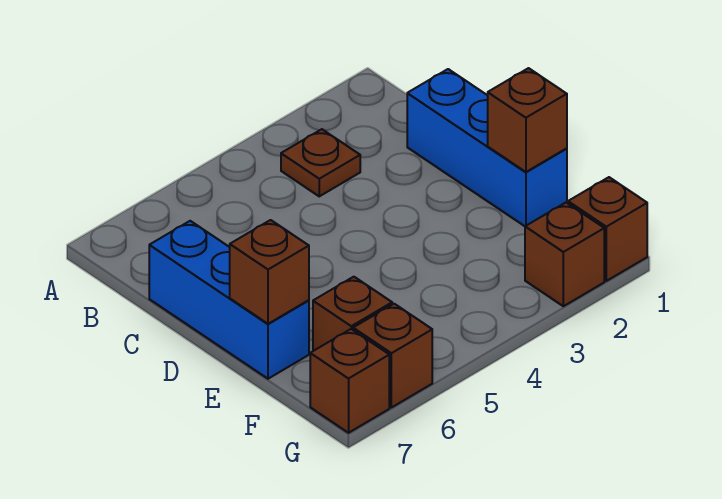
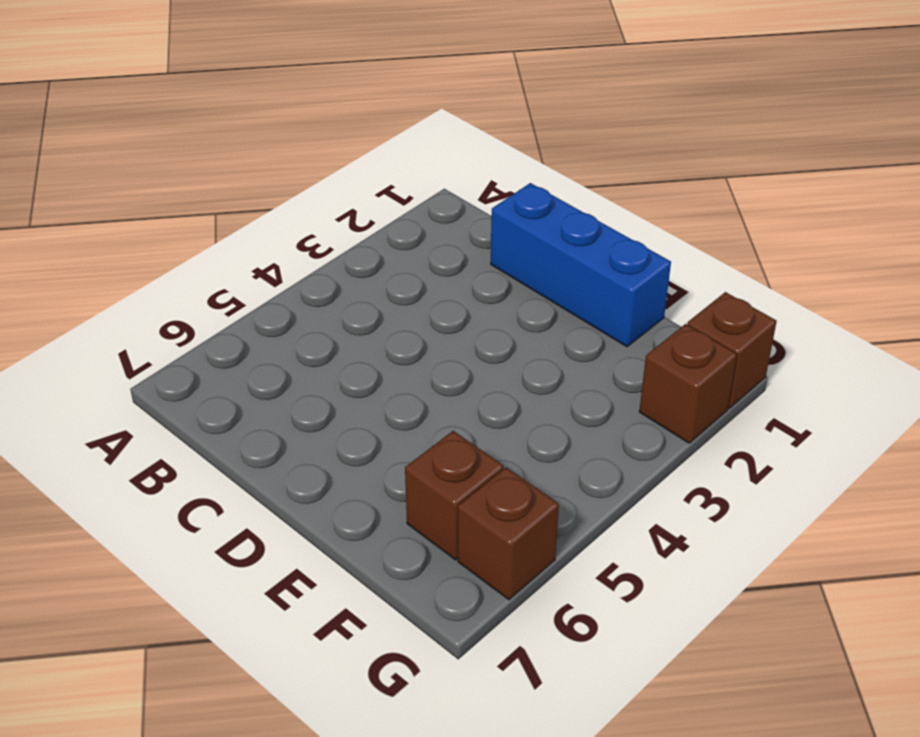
none -> brown 1x1 plate [281,129,360,196]
none -> blue 1x3 brick [149,221,309,379]

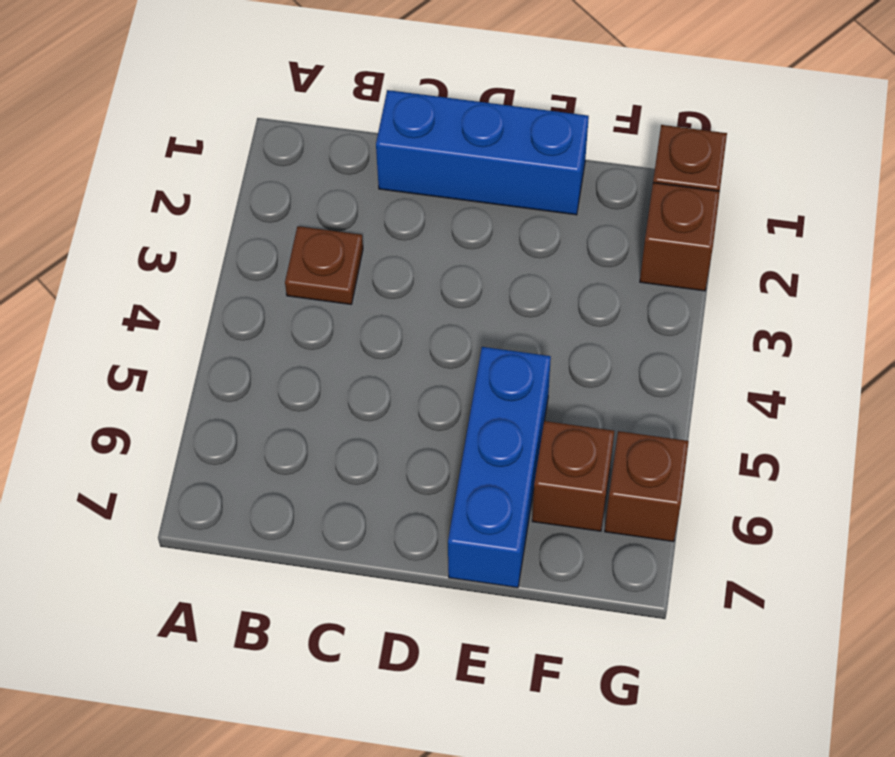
blue 1x3 brick [448,347,551,588] -> blue 1x3 brick turned to [149,221,309,379]
none -> brown 1x1 brick [310,329,389,433]
none -> brown 1x1 brick [488,68,567,172]

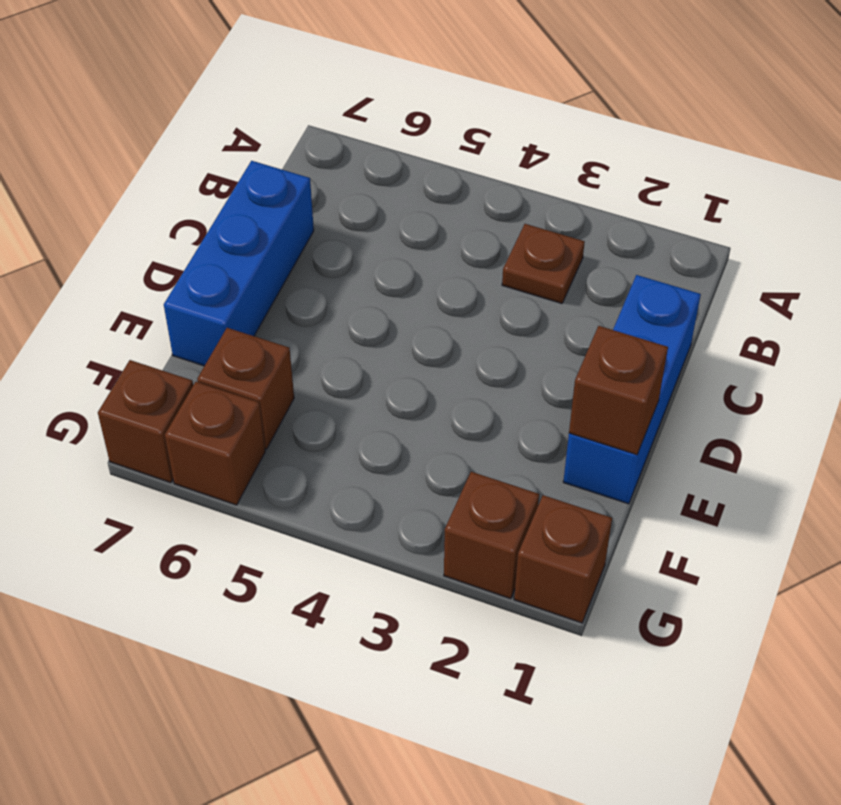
none -> brown 1x1 brick [230,220,309,324]

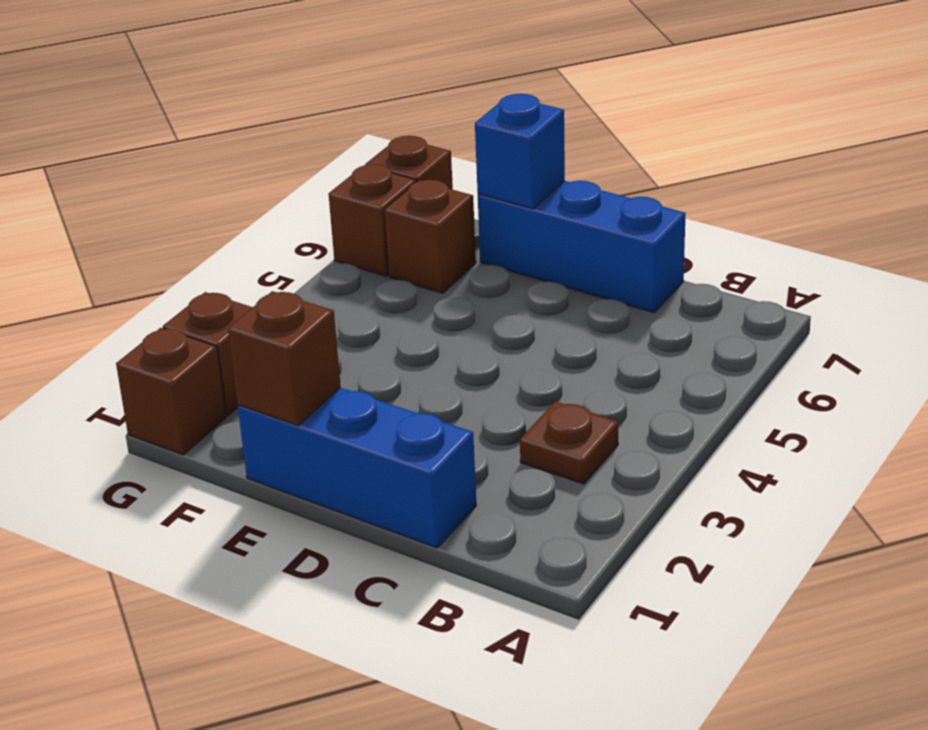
blue 1x1 brick [475,94,565,209] -> brown 1x1 brick [230,220,309,324]

